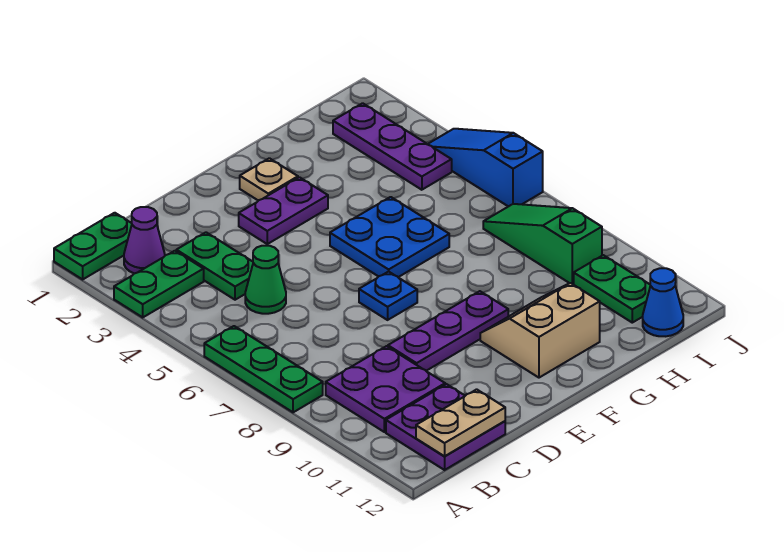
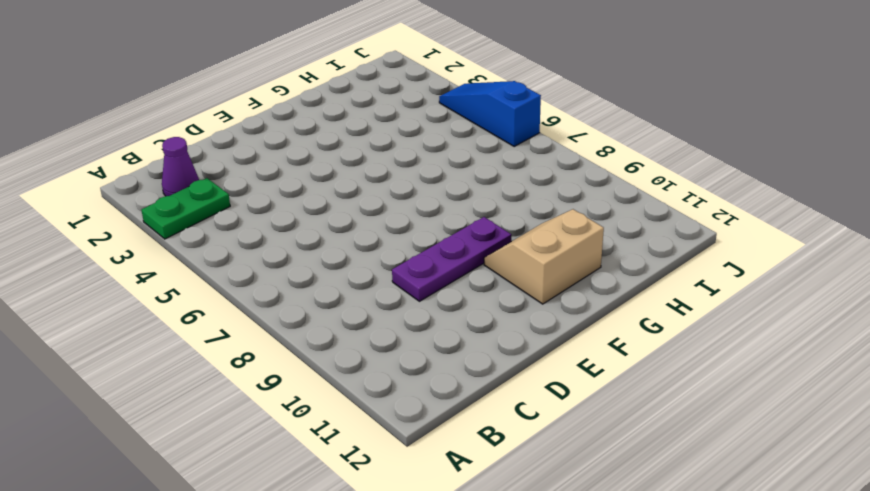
none -> green 1x2 plate [54,213,132,279]
none -> green 1x3 plate [204,326,323,412]
none -> purple 2x2 plate [326,346,445,432]

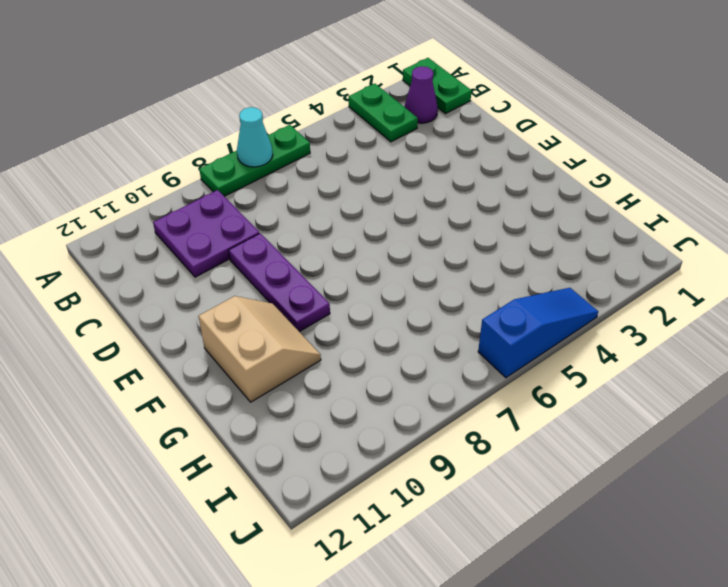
cyan 1x1 cone [237,107,273,167] -> none
none -> purple 2x2 plate [386,384,505,470]
none -> green 1x2 plate [176,232,253,300]
none -> green 1x1 cone [245,246,286,314]

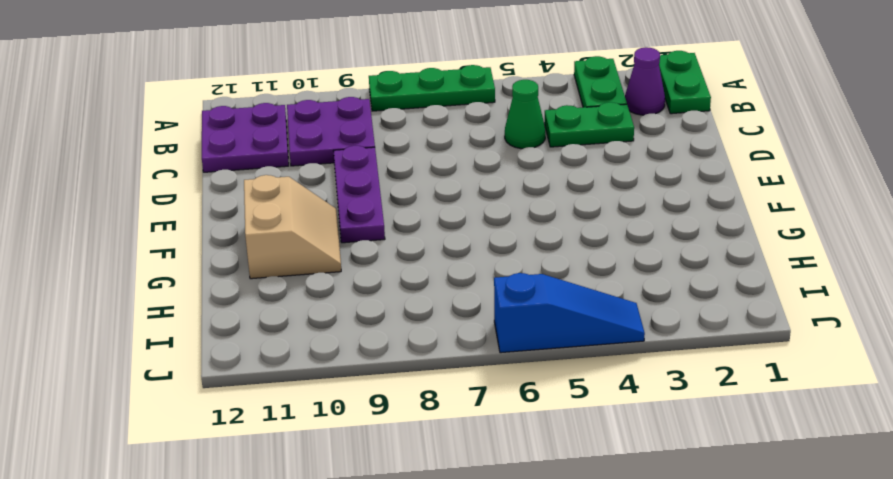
none -> purple 1x2 plate [239,177,328,244]
none -> blue 1x1 plate [359,271,417,320]
none -> tan 1x1 plate [240,158,298,201]

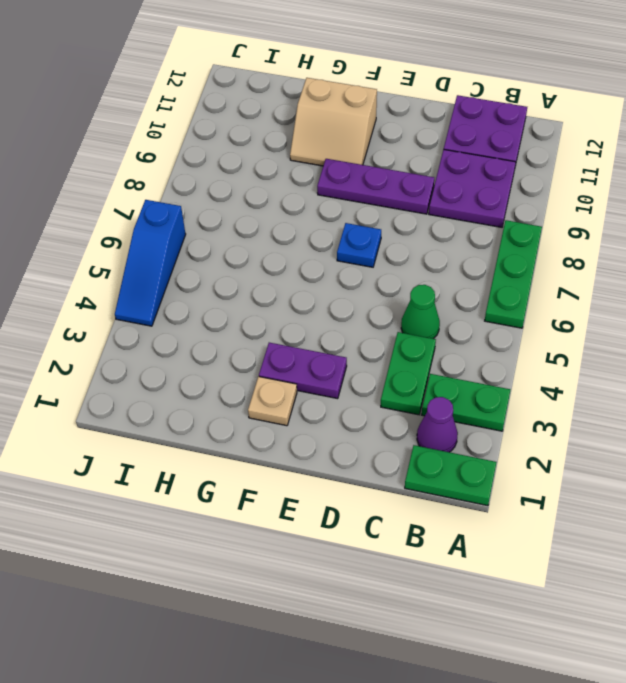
none -> blue 2x2 plate [330,197,449,277]
none -> purple 1x3 plate [333,103,452,190]
none -> green 1x3 slope [483,204,602,284]

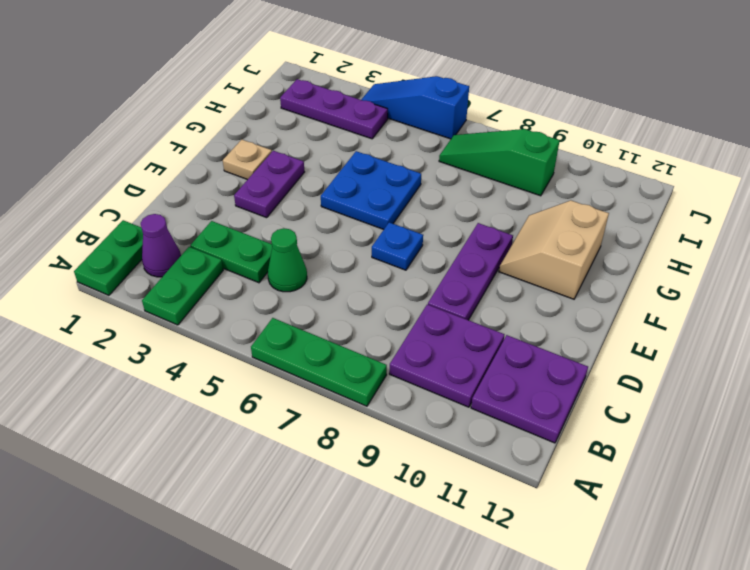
none -> green 1x2 plate [574,255,650,323]
none -> blue 1x1 cone [643,268,683,336]
none -> tan 1x2 plate [416,389,505,456]

